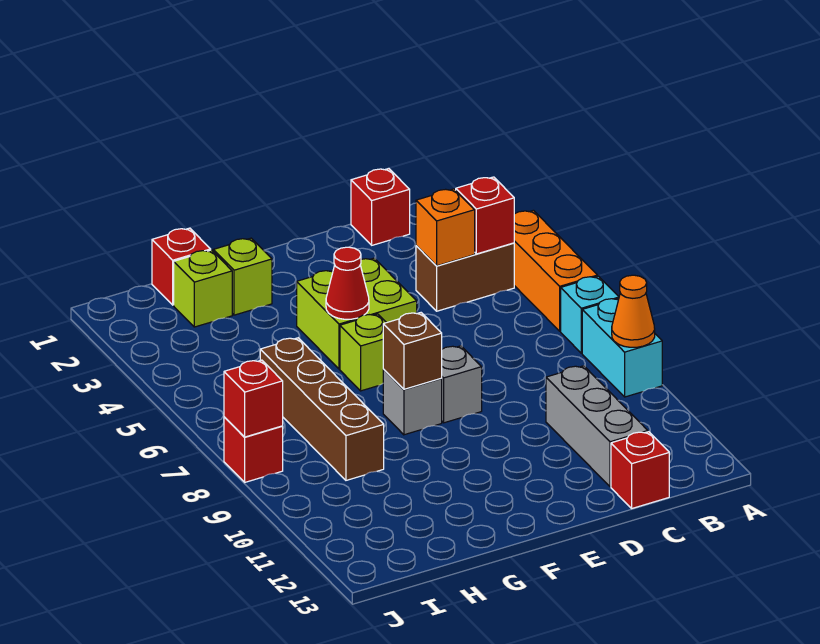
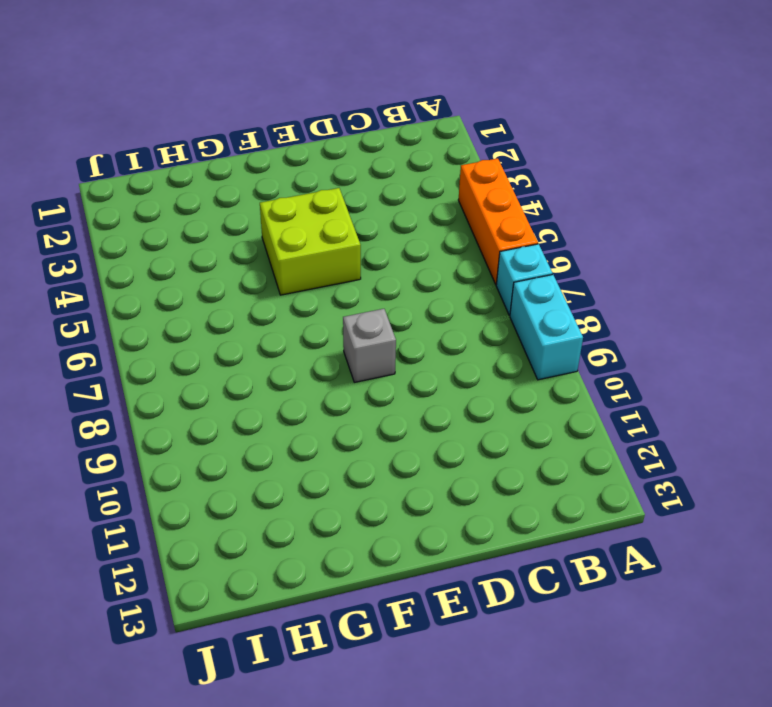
none -> brown 1x2 brick [416,243,514,311]
none -> red 1x1 brick [351,169,410,245]
none -> grey 1x3 brick [546,366,648,487]

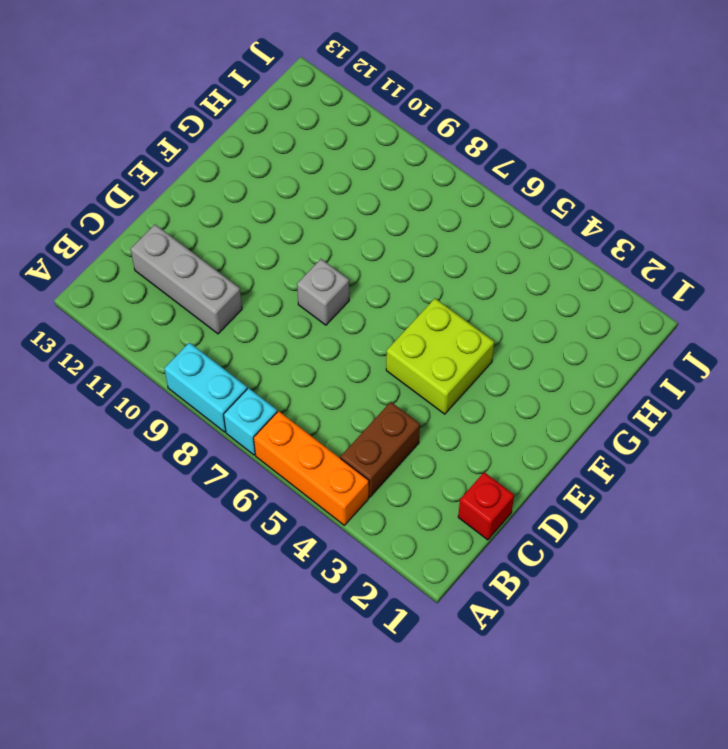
none -> red 1x1 brick [611,432,669,508]
none -> lime 1x1 brick [340,314,386,391]
none -> grey 1x1 brick [383,369,442,435]

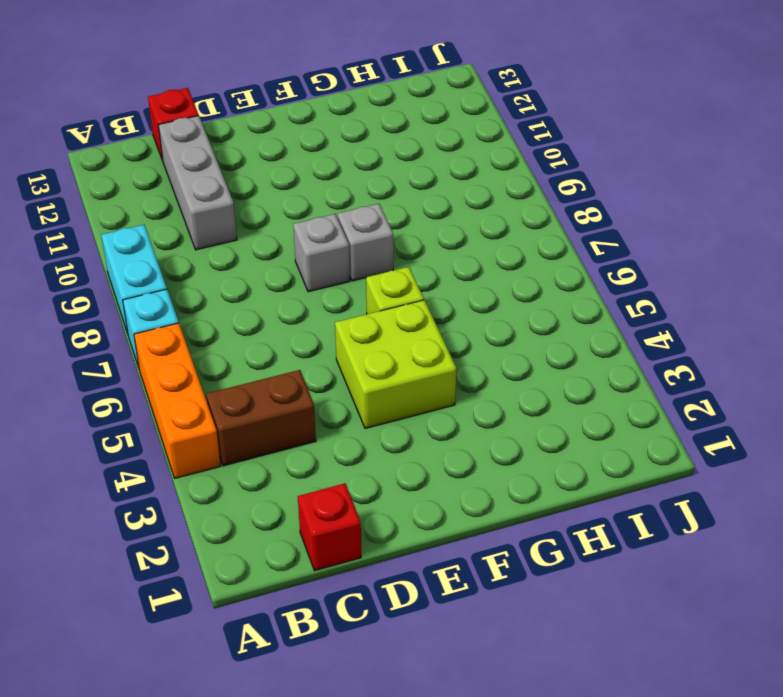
none -> lime 1x1 brick [213,238,272,315]
none -> red 1x1 brick [152,228,211,305]
none -> lime 1x1 brick [174,250,232,327]

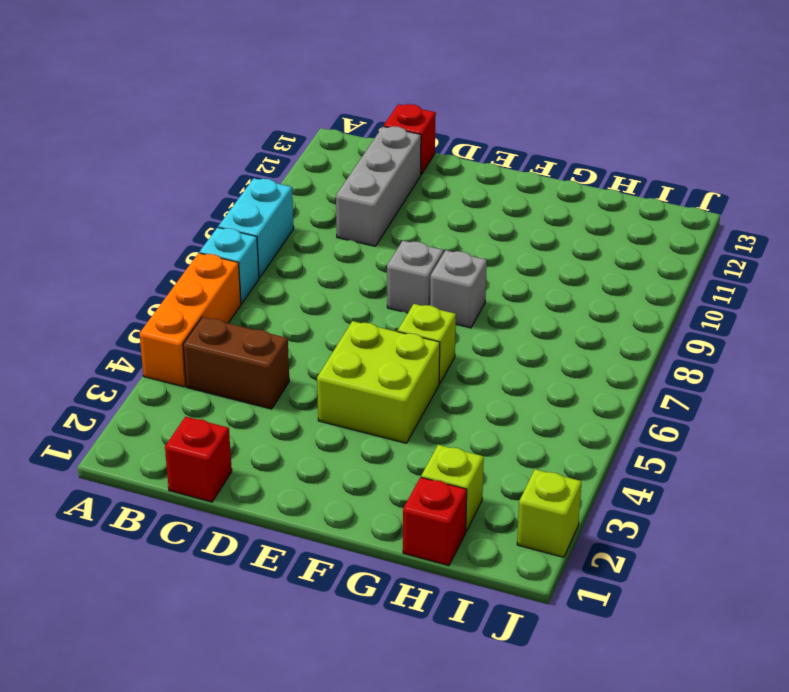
lime 1x1 brick [517,469,582,557] -> lime 1x1 brick moved to [213,238,272,315]
none -> brown 1x4 brick [260,338,384,480]
none -> red 1x1 brick [224,417,283,482]
none -> orange 1x1 cone [612,275,655,347]

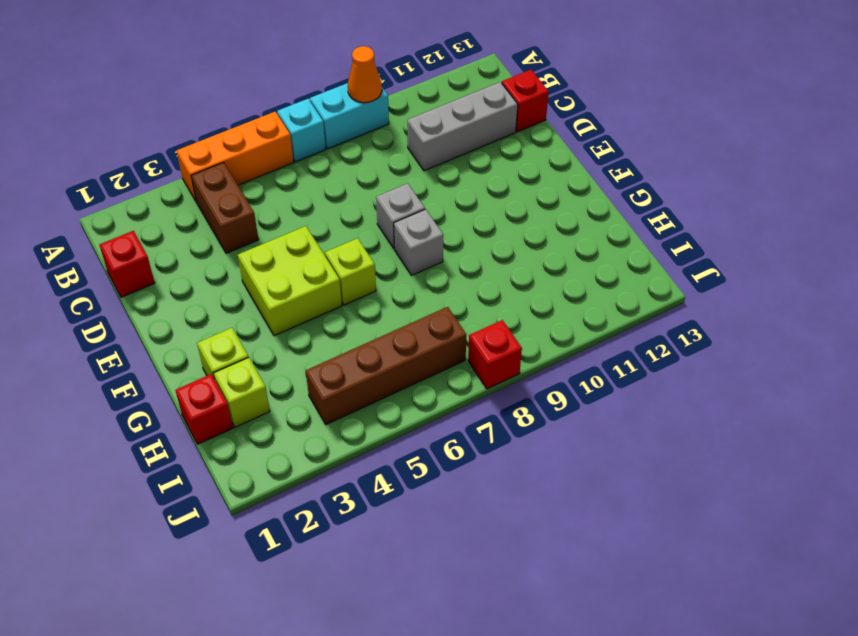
brown 1x4 brick [306,307,466,425] -> brown 1x4 brick moved to [260,338,384,480]
none -> red 1x1 brick [456,177,514,254]
none -> orange 1x1 brick [416,189,475,266]
none -> red 1x1 cone [326,247,369,319]

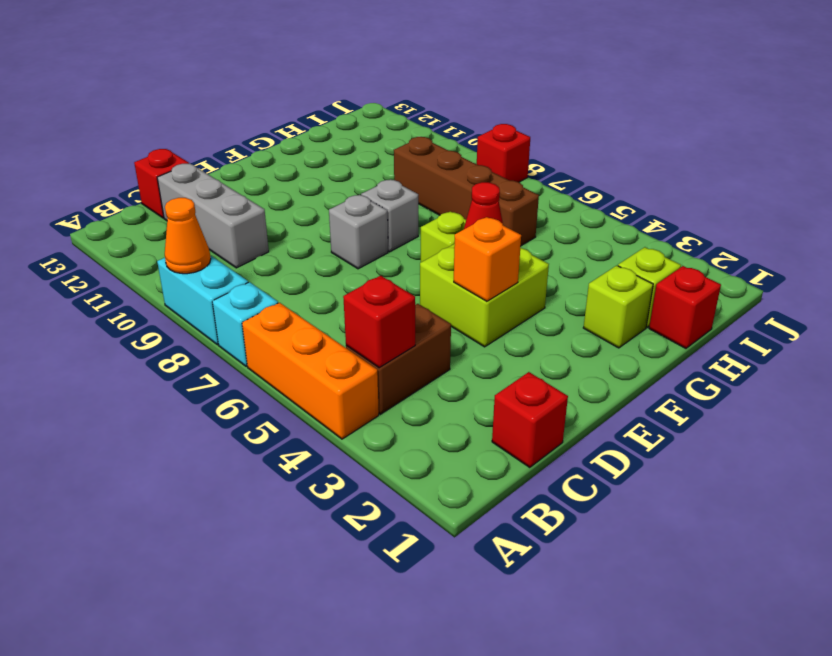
orange 1x1 brick [454,217,521,301] -> orange 1x1 brick moved to [416,189,475,266]
none -> brown 1x1 brick [383,313,442,389]
none -> red 1x1 brick [224,360,283,437]

